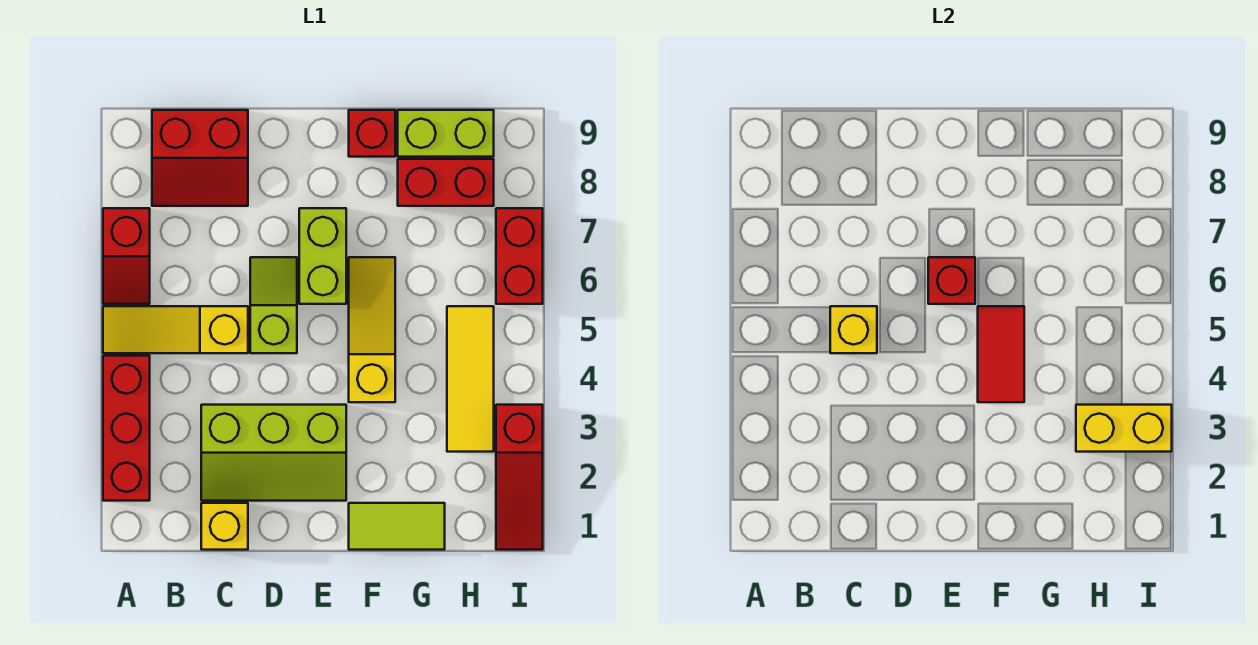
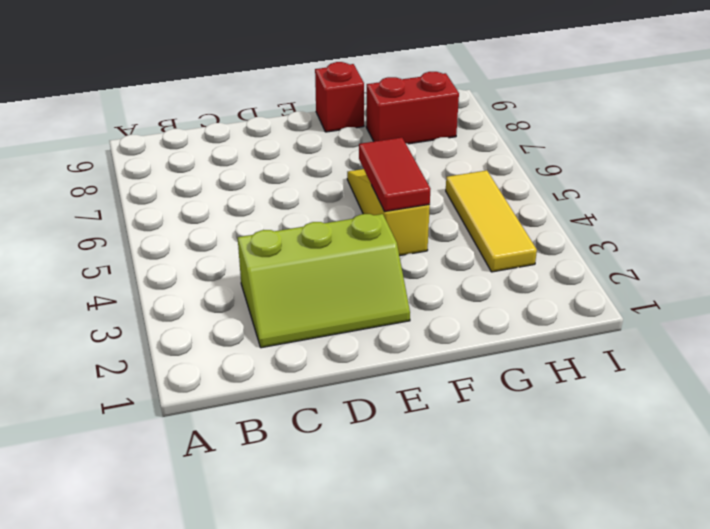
none -> red 1x3 brick [103,356,150,501]
none -> yellow 1x3 slope [103,306,248,353]
none -> red 1x2 slope [103,208,150,304]

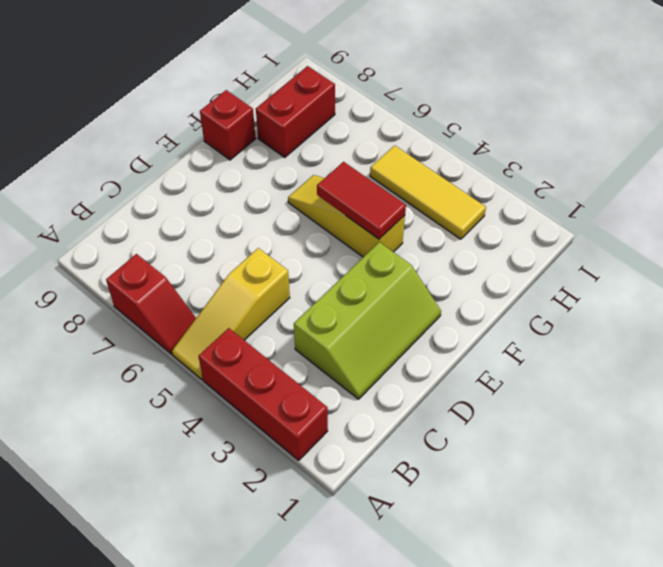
none -> red 2x2 slope [152,110,248,206]
none -> yellow 1x1 brick [201,503,248,550]
none -> lime 1x2 slope [250,257,297,353]

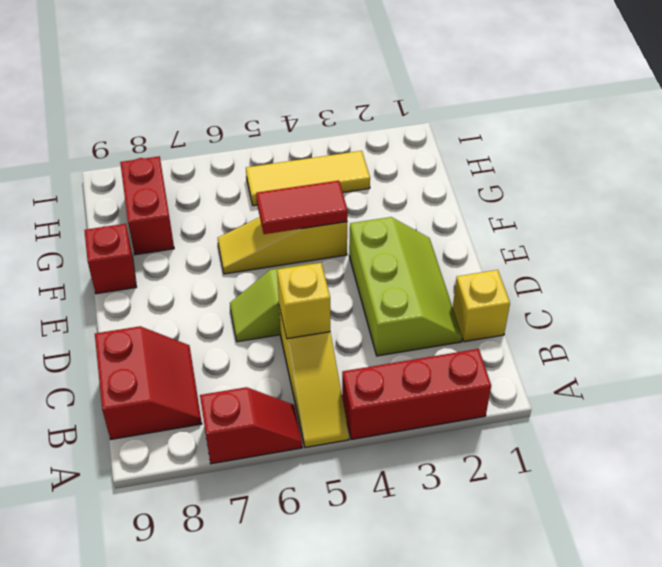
none -> lime 1x2 brick [299,208,346,304]
none -> lime 1x2 tile [349,503,445,550]
none -> lime 1x2 brick [398,110,494,157]

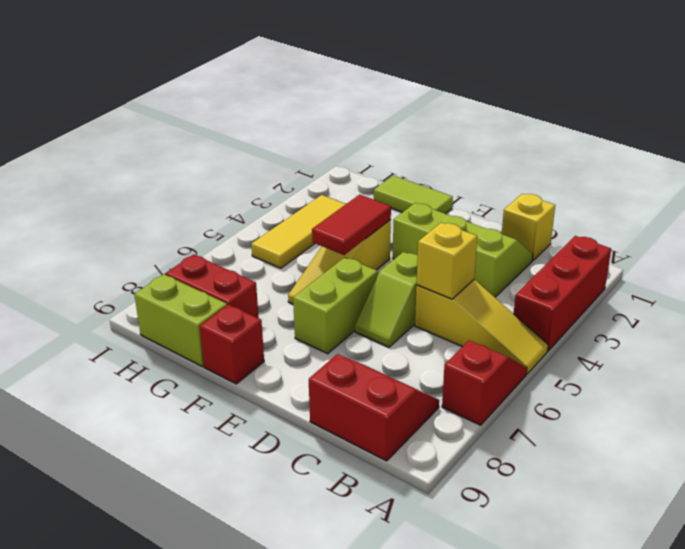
none -> red 1x3 slope [496,405,543,550]
none -> red 1x2 brick [496,208,543,304]
none -> red 1x1 brick [928,257,975,304]

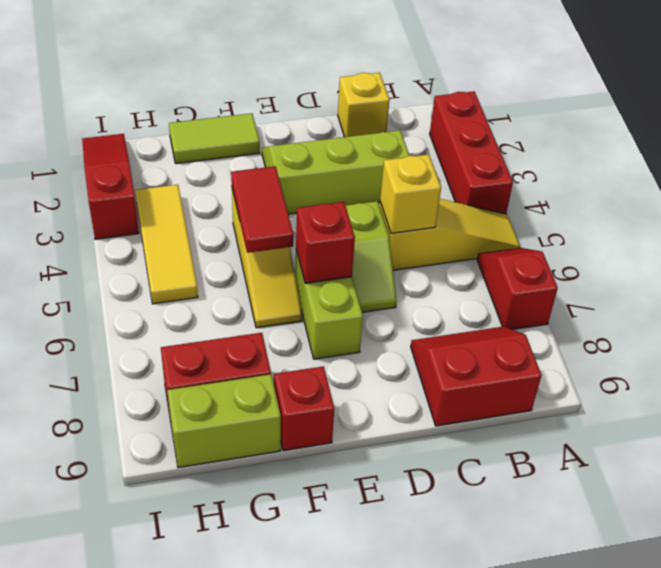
none -> red 1x2 brick [496,208,543,304]
none -> yellow 1x2 brick [1076,405,1172,452]

